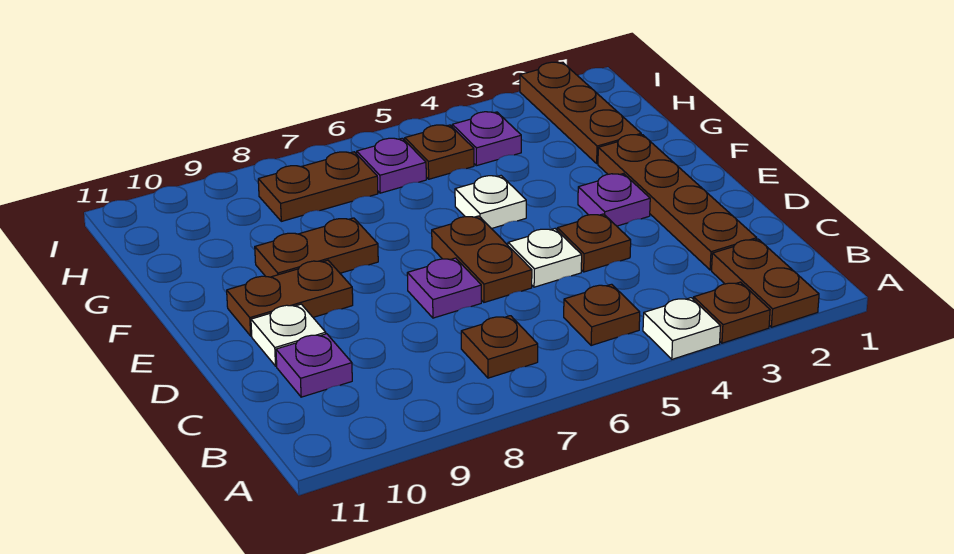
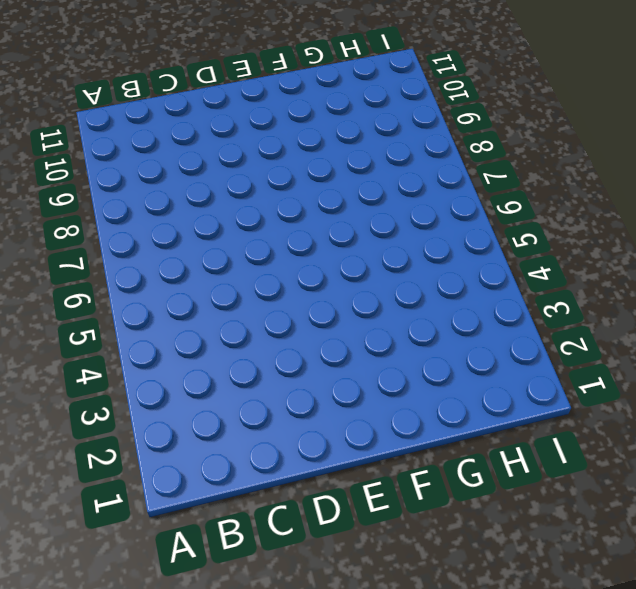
none -> brown 1x2 plate [712,239,819,327]
none -> brown 1x1 plate [694,282,770,343]
none -> white 1x1 plate [643,298,720,359]

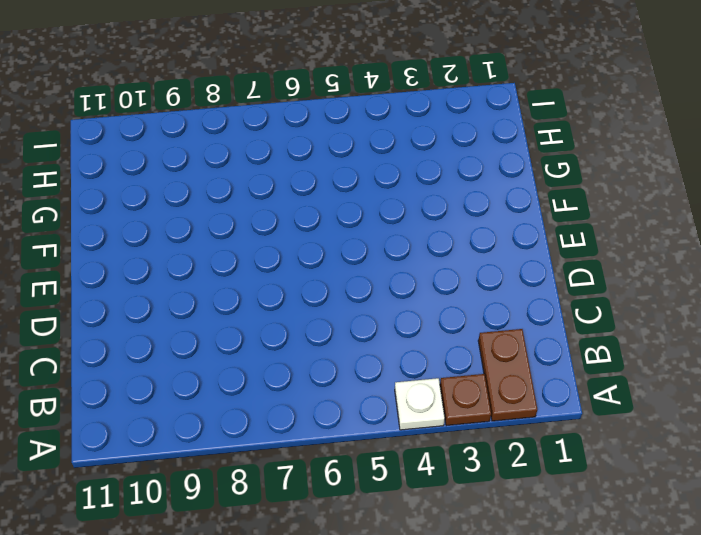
none -> brown 1x1 plate [564,284,640,346]
none -> brown 1x1 plate [461,316,538,378]
none -> brown 1x4 plate [598,135,757,270]

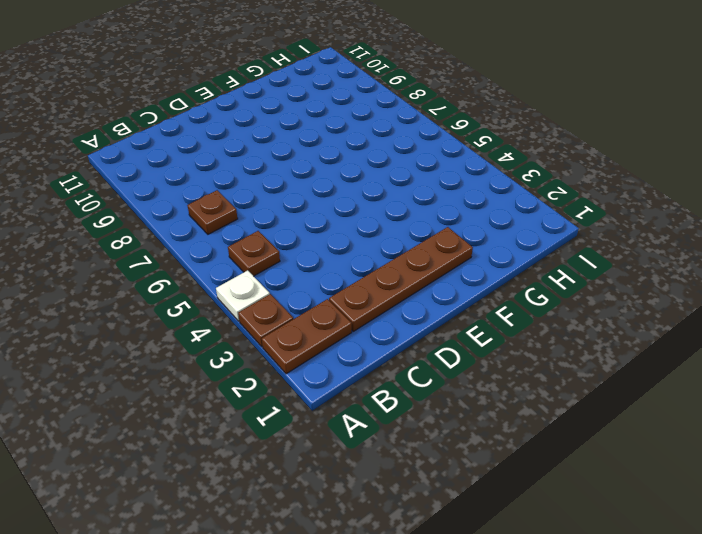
none -> purple 1x1 plate [276,334,352,397]
none -> brown 1x1 plate [557,214,631,272]
none -> white 1x1 plate [508,229,582,287]

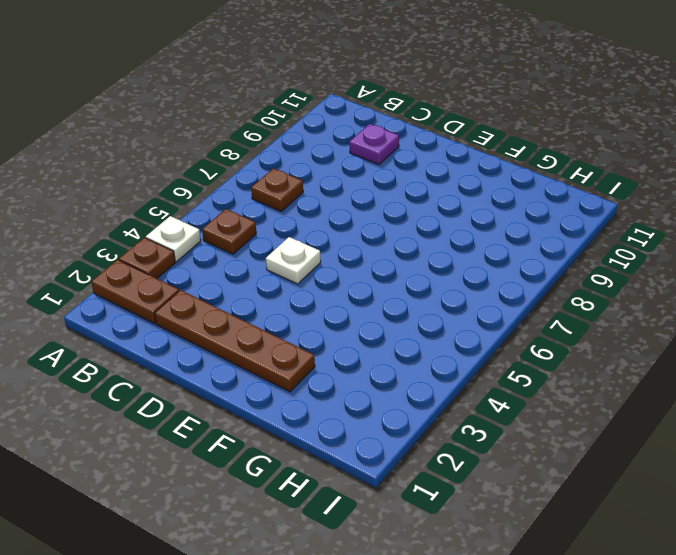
none -> brown 1x1 plate [557,214,631,272]
none -> brown 1x2 plate [432,216,532,302]
none -> purple 1x1 plate [407,258,481,318]

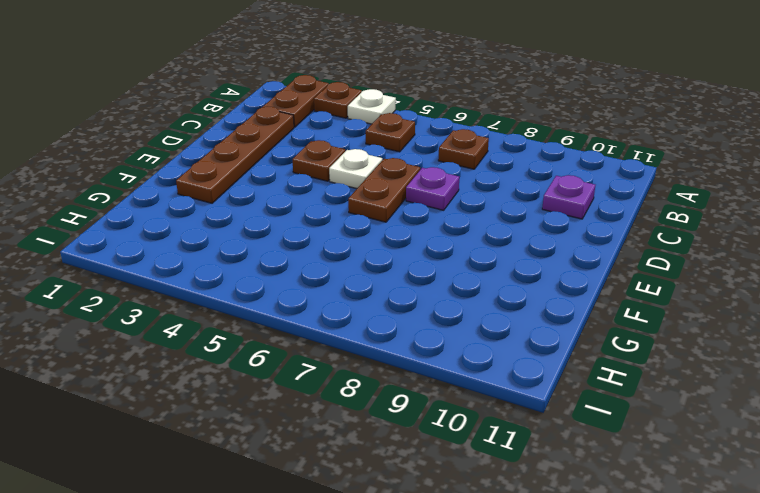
none -> white 1x1 plate [251,304,326,366]
none -> purple 1x1 plate [578,174,650,226]
none -> brown 1x2 plate [227,260,353,336]

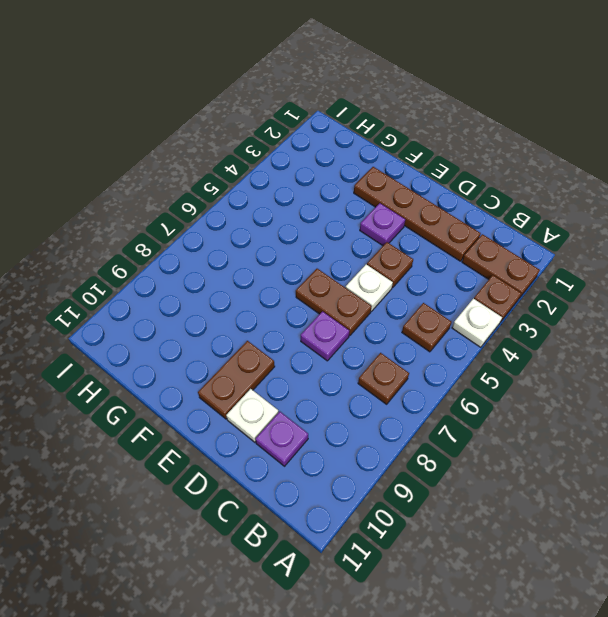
none -> white 1x1 plate [455,176,526,229]
none -> brown 1x2 plate [255,218,378,277]
none -> brown 1x3 plate [520,62,641,164]

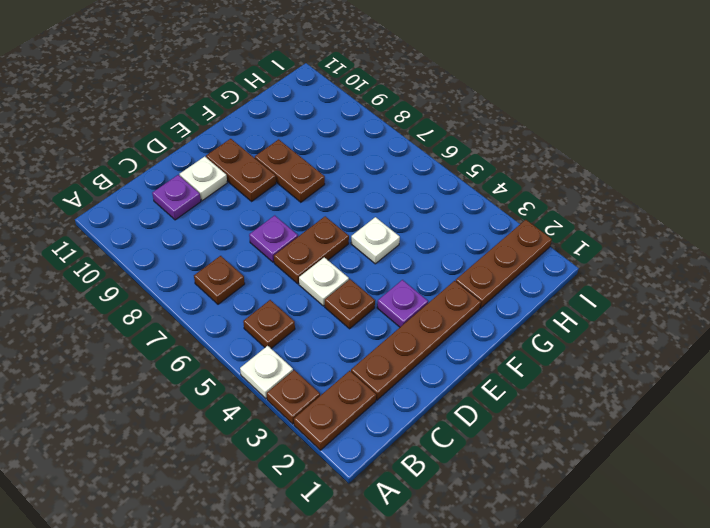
none -> purple 1x1 plate [452,112,521,166]
none -> brown 1x1 plate [405,125,474,179]
none -> purple 1x1 plate [357,138,426,193]

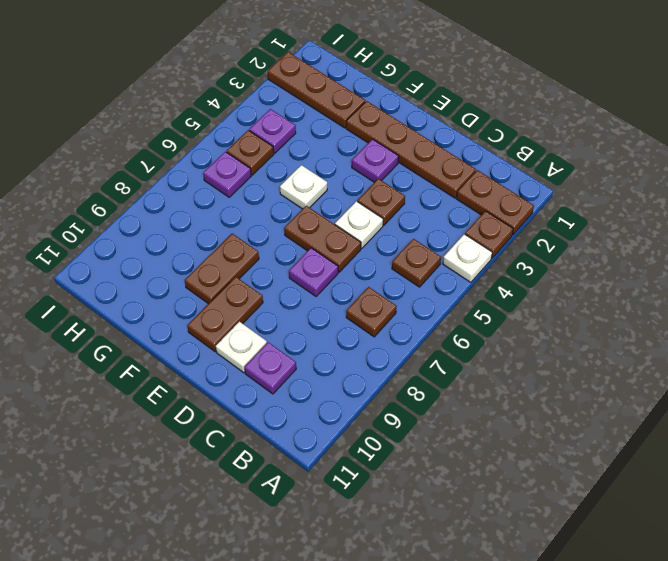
none -> brown 1x2 plate [258,152,378,221]

